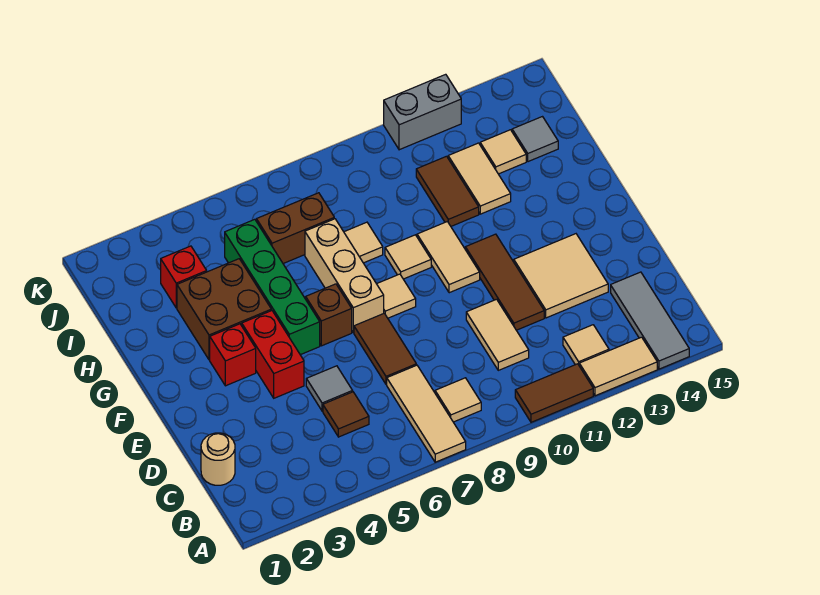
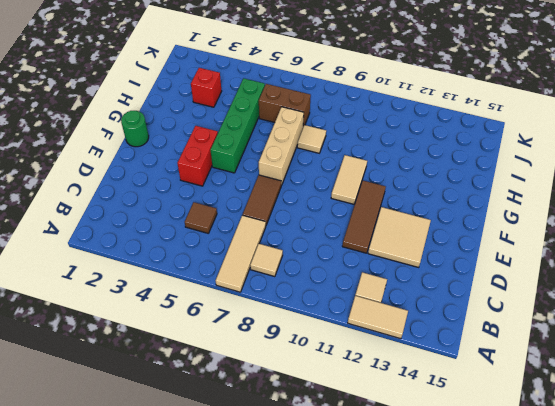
green 1x1 round brick [121,111,149,147] -> none
none -> brown 1x2 tile [515,364,593,422]
none -> grey 1x3 tile [611,272,689,369]
none -> tan 1x1 round brick [201,433,235,485]
none -> tan 1x2 tile [466,299,529,370]

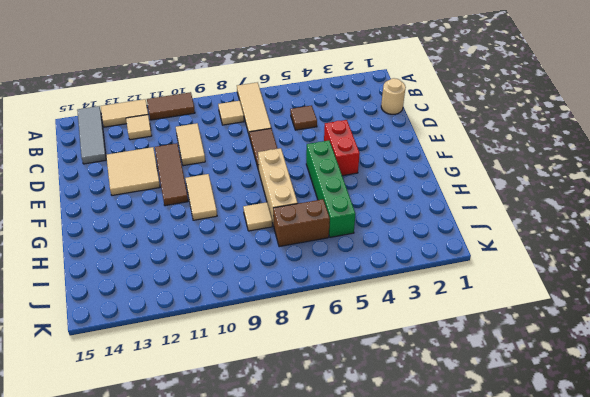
none -> grey 1x1 tile [306,366,353,411]
none -> red 1x1 brick [210,324,256,386]
none -> brown 1x1 brick [306,284,352,346]
none -> tan 1x1 tile [377,274,416,318]

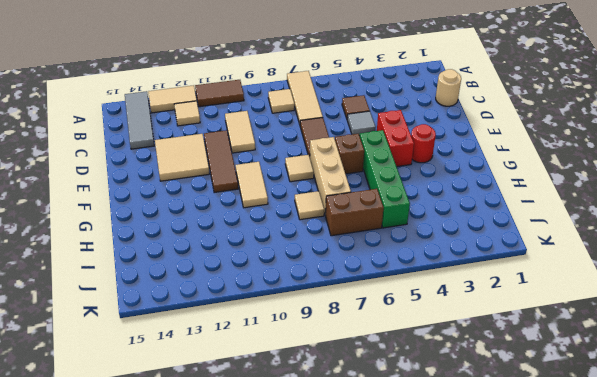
red 1x1 round brick [411,124,436,163] -> red 1x1 brick [210,324,256,386]
none -> brown 2x2 brick [177,259,271,360]
none -> tan 1x1 tile [385,235,431,279]
none -> brown 1x2 tile [416,156,479,226]
none -> tan 1x2 tile [448,143,511,214]

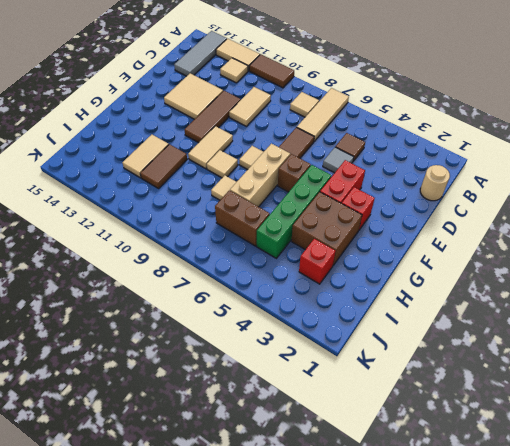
none -> tan 1x1 tile [480,130,526,174]
none -> grey 1x1 tile [512,117,558,162]
none -> grey 1x2 brick [384,74,461,150]

